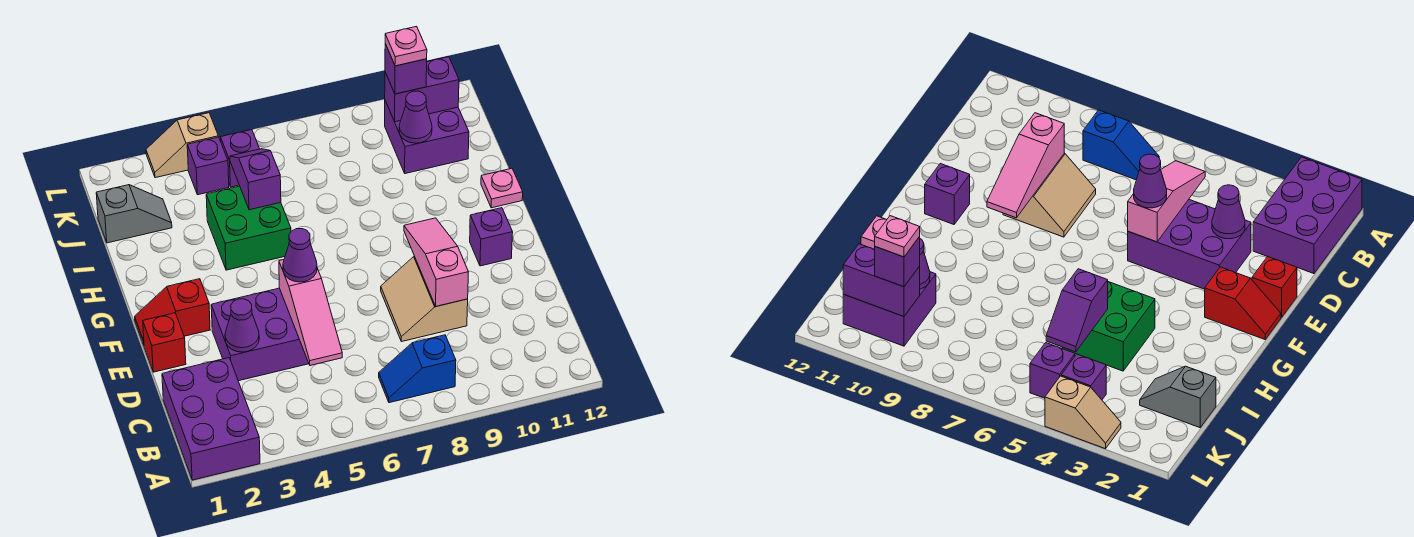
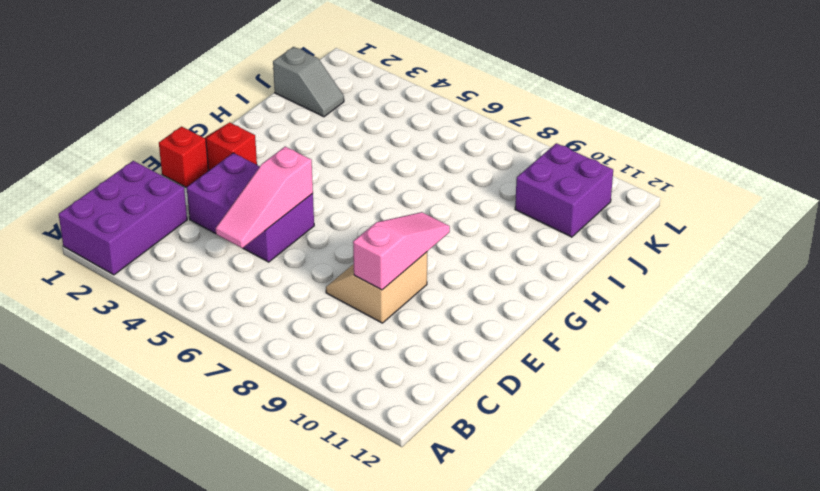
none -> blue 1x2 slope [379,335,456,403]
none -> purple 1x1 brick [470,208,513,266]
none -> green 2x2 brick [206,186,291,270]

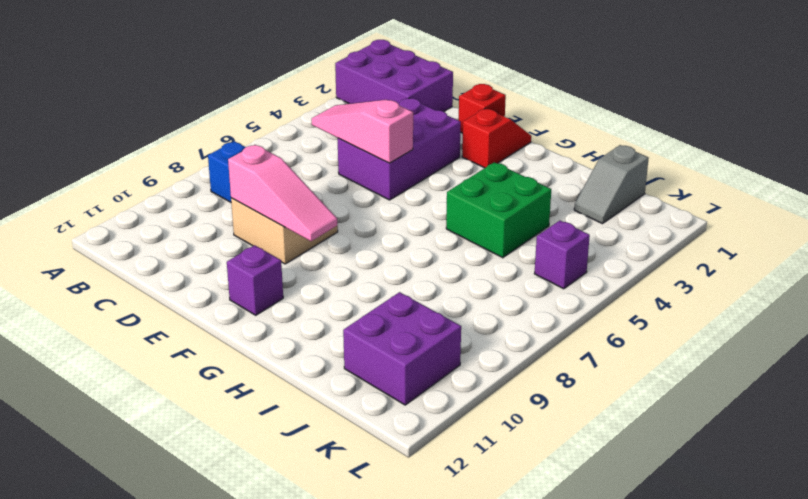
none -> pink 1x1 plate [481,168,523,208]
none -> purple 1x1 brick [187,137,229,195]
none -> tan 1x2 slope [146,113,218,178]

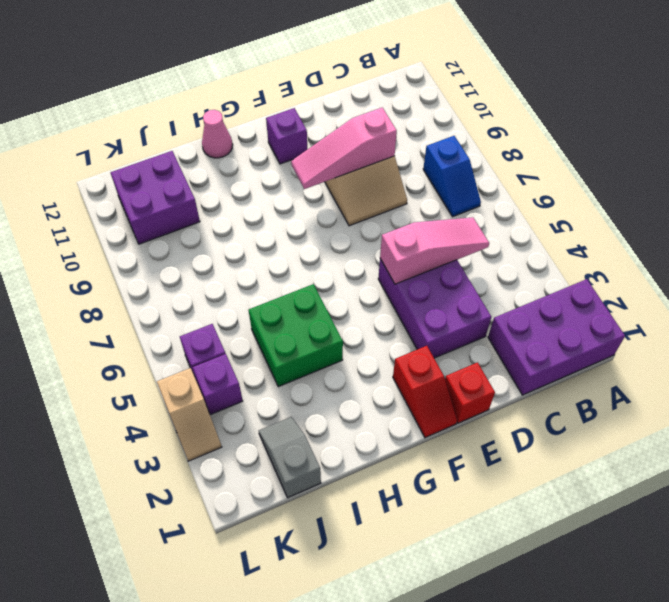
pink 1x1 cone [202,110,233,158] -> pink 1x1 plate [481,168,523,208]
none -> purple 1x1 cone [225,299,259,352]
none -> purple 1x2 slope [230,149,281,210]
none -> purple 1x1 cone [399,91,432,143]

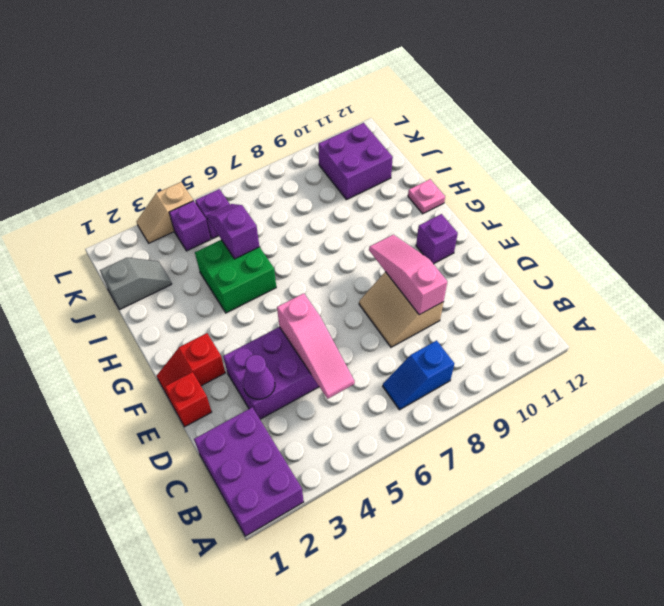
none -> purple 1x1 cone [399,91,432,143]
none -> purple 1x2 brick [385,57,459,122]
none -> purple 1x1 cone [283,229,317,282]

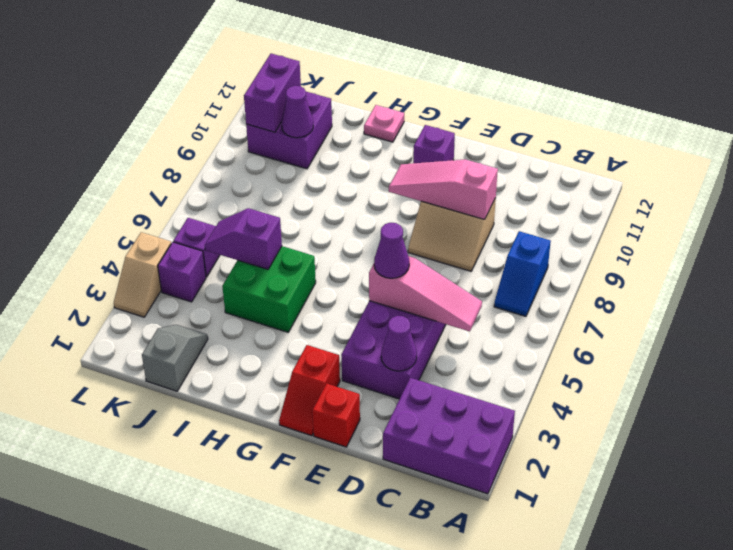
none -> purple 1x1 brick [385,44,427,94]
none -> pink 1x1 plate [385,26,427,66]

